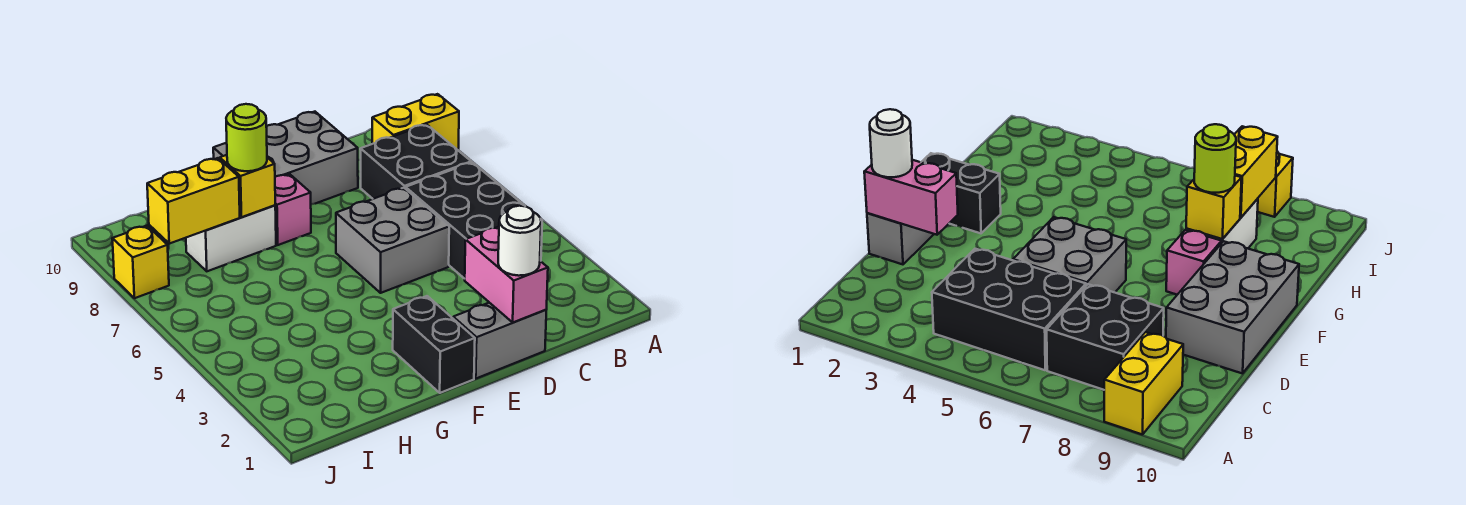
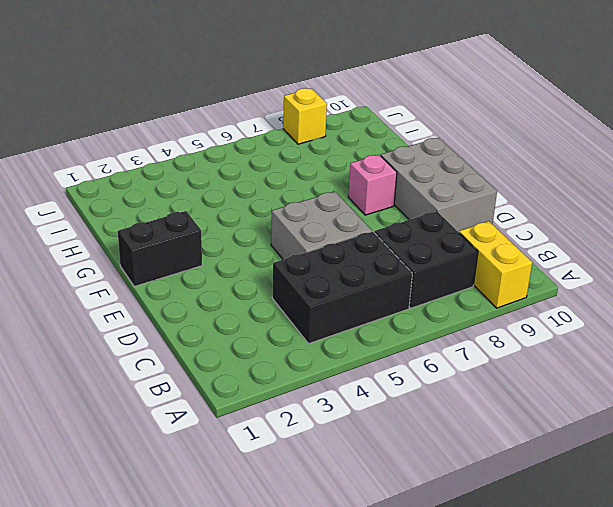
none -> grey 1x2 brick [453,303,546,378]
none -> white 1x2 brick [186,205,276,271]
none -> pink 1x2 brick [465,227,548,322]

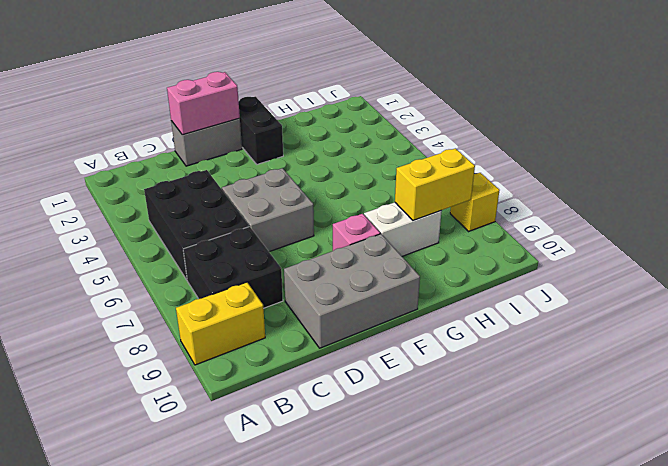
pink 1x2 brick [167,72,240,135] -> pink 1x2 brick turned to [465,227,548,322]
none -> yellow 1x1 brick [220,155,275,217]
none -> white 1x1 round brick [498,206,541,276]
none -> lime 1x1 round brick [226,104,267,171]

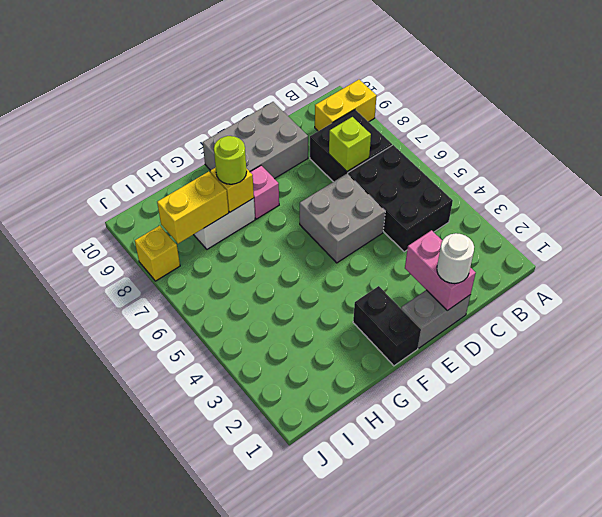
lime 1x1 brick [329,117,371,171] -> none

